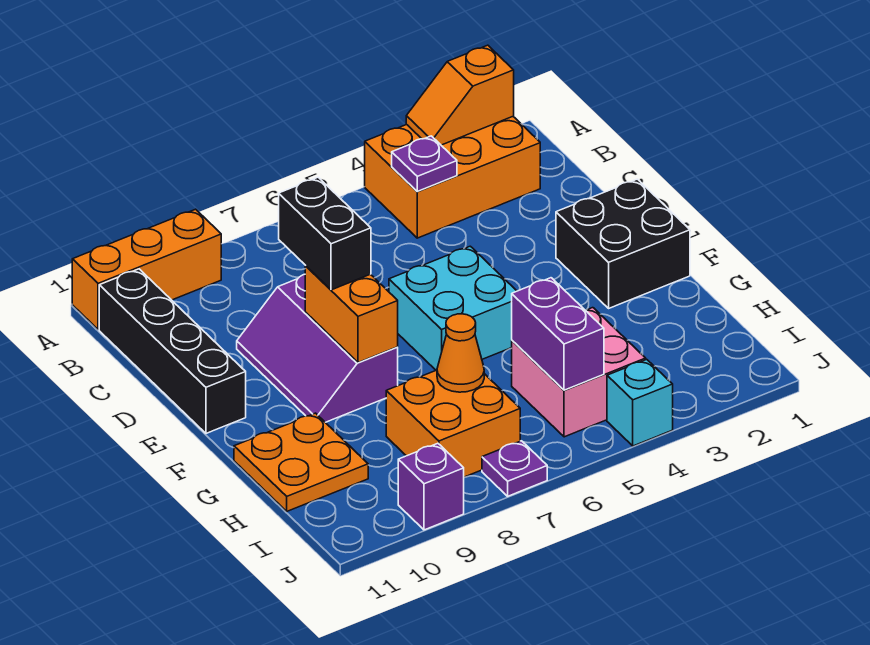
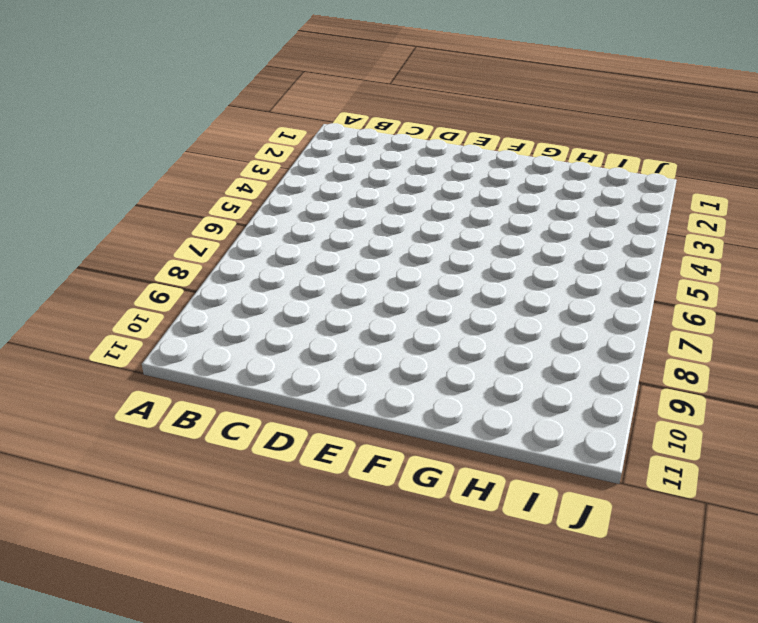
none -> orange 2x3 brick [365,117,540,238]
none -> orange 1x3 brick [72,209,221,330]
none -> black 1x4 brick [99,269,246,433]

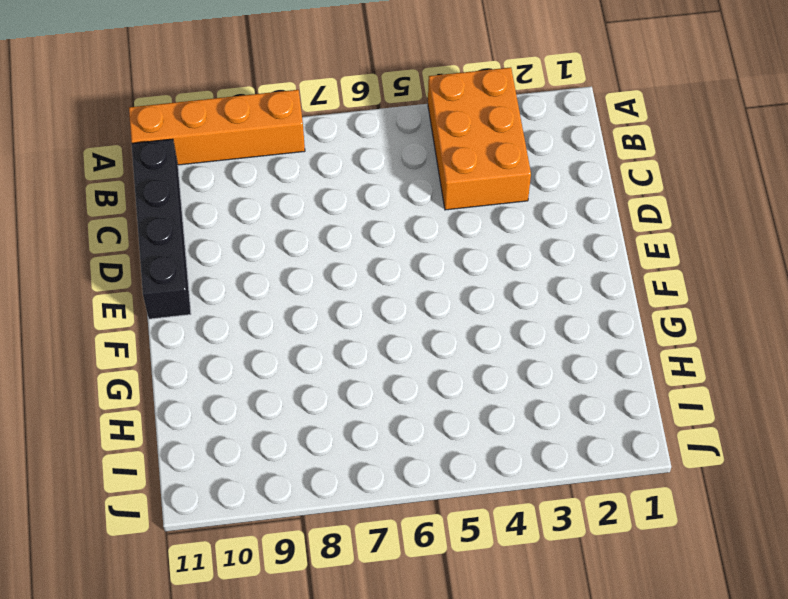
orange 2x3 brick [428,67,531,210] -> orange 2x3 brick turned to [365,117,540,238]
orange 1x4 brick [129,90,305,165] -> orange 1x3 brick [72,209,221,330]
none -> purple 2x3 slope [237,274,398,422]
none -> black 2x2 brick [556,179,690,308]
none -> cyan 2x2 brick [389,246,516,370]

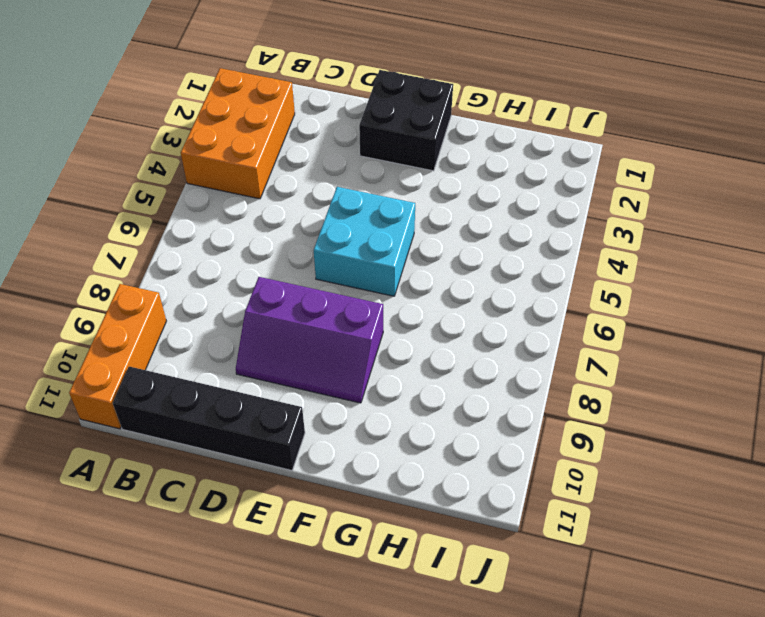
none -> orange 2x2 plate [234,413,368,511]
none -> pink 2x2 brick [512,308,646,437]
none -> orange 2x2 brick [386,370,520,477]

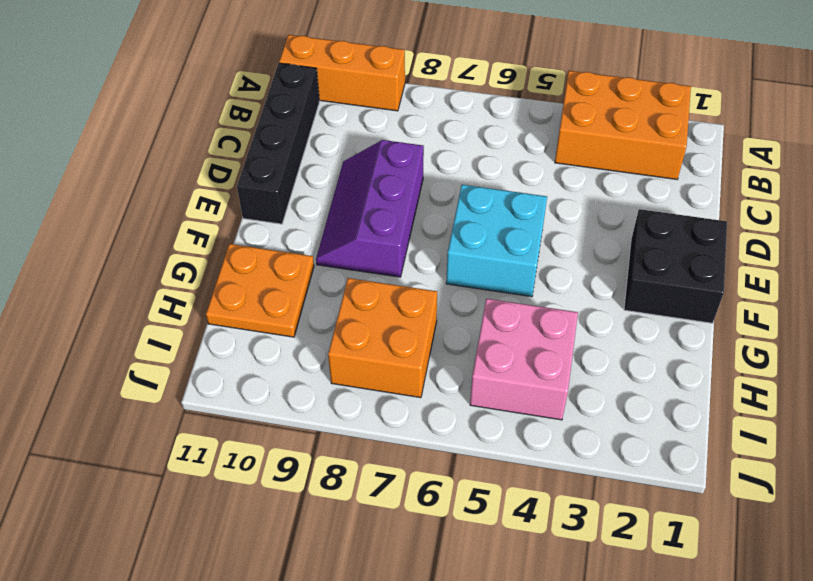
none -> cyan 1x1 brick [607,359,673,446]
none -> purple 1x1 plate [482,441,547,496]
none -> purple 1x1 brick [398,443,464,530]

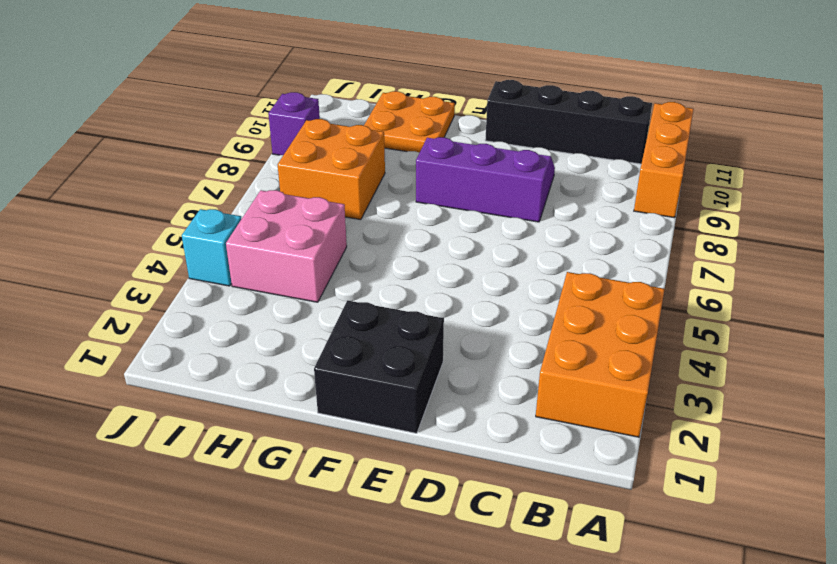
none -> cyan 2x2 brick [389,246,516,370]
none -> purple 1x1 plate [482,441,547,496]
none -> orange 1x2 slope [406,45,514,145]

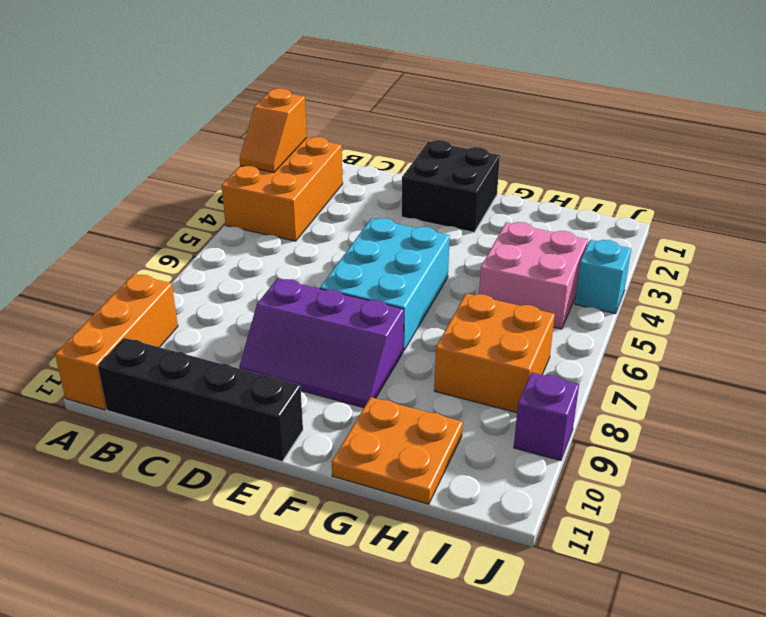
cyan 2x3 brick [320,218,450,351] -> cyan 2x2 brick [389,246,516,370]
none -> purple 1x1 plate [482,441,547,496]
none -> purple 1x1 plate [392,136,457,191]
none -> orange 1x2 brick [305,266,398,363]

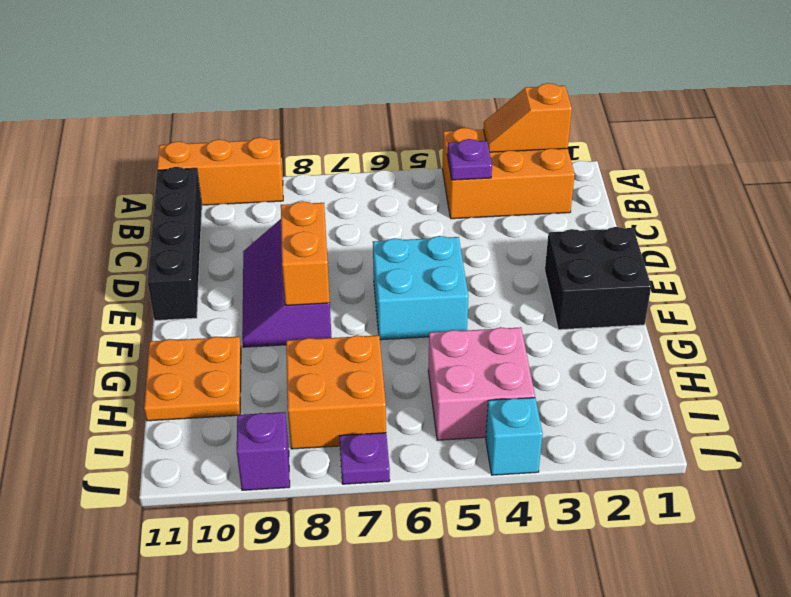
none -> purple 1x2 brick [512,278,604,390]
none -> orange 1x1 cone [437,314,484,392]
none -> black 1x2 brick [279,177,371,290]

